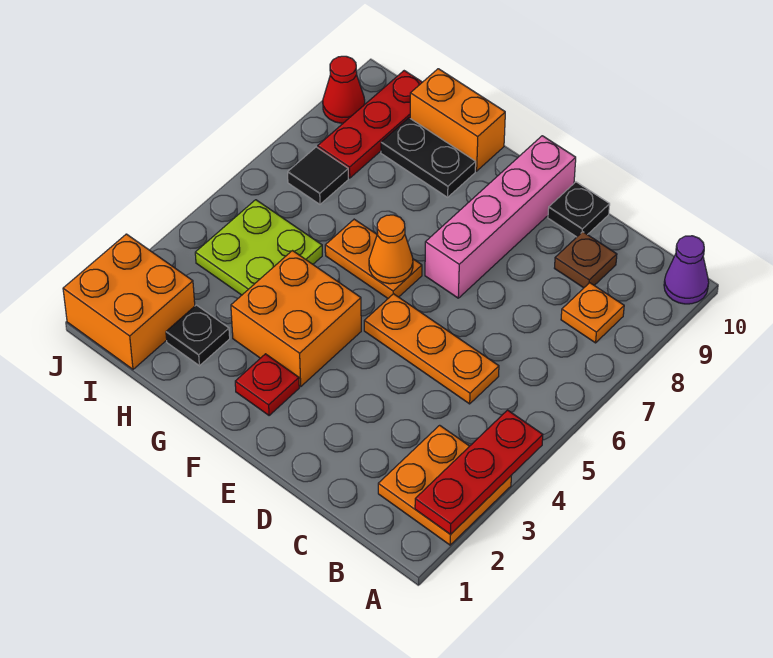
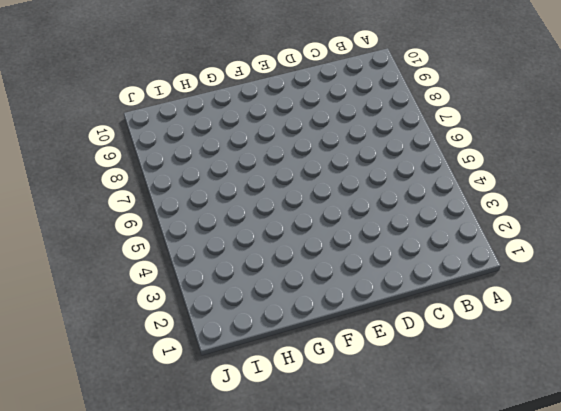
none -> orange 2x2 plate [378,425,511,545]
none -> purple 1x1 cone [664,236,709,304]
none -> orange 1x1 plate [561,283,624,343]

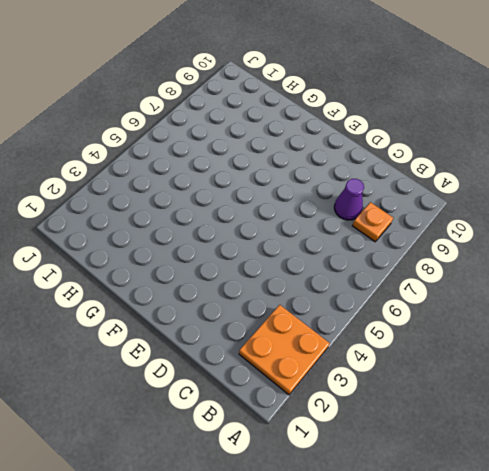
purple 1x1 cone [334,179,364,220] -> purple 1x1 cone moved to [664,236,709,304]
none -> orange 1x3 plate [364,294,499,404]
none -> brown 1x1 plate [555,232,617,288]
none -> black 1x1 plate [548,182,610,237]

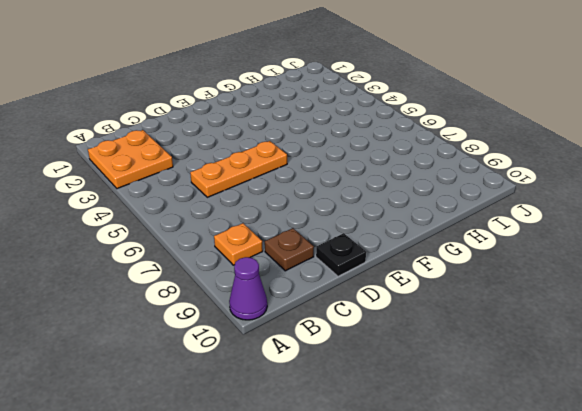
none -> pink 1x4 brick [425,136,576,298]
none -> red 1x1 plate [235,354,299,416]
none -> orange 2x2 brick [231,251,361,386]

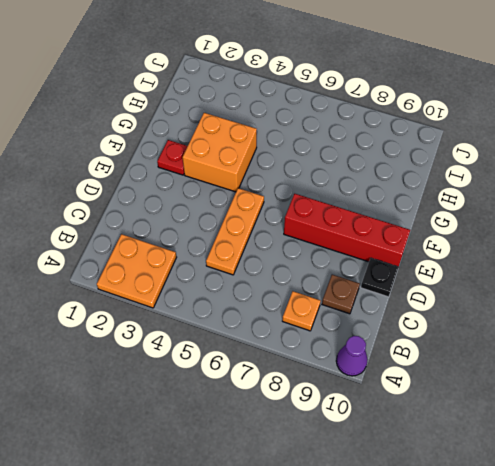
red 1x4 brick [284,194,410,267] -> pink 1x4 brick [425,136,576,298]
none -> orange 1x2 plate [325,219,422,298]
none -> black 1x2 plate [381,118,476,197]
none -> orange 1x2 brick [410,69,505,171]

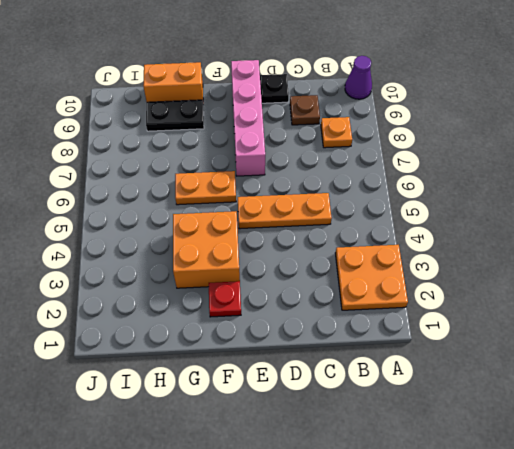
none -> black 1x1 plate [166,305,230,366]
none -> lime 2x2 plate [195,200,322,295]
none -> orange 2x2 brick [63,234,195,369]

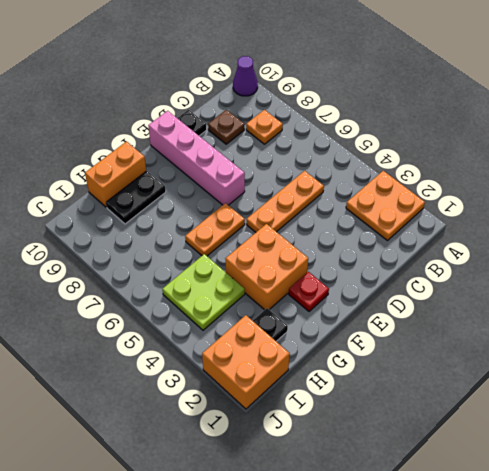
none -> black 1x1 tile [288,147,348,204]
none -> red 1x3 plate [318,71,422,178]
none -> red 1x1 cone [323,56,365,123]

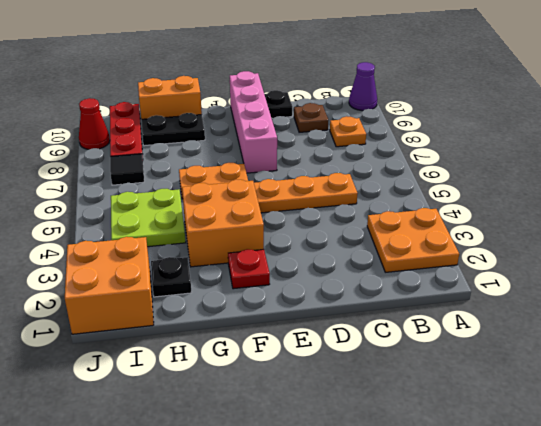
none -> red 1x3 plate [415,410,543,534]
none -> orange 1x1 cone [369,215,413,284]

